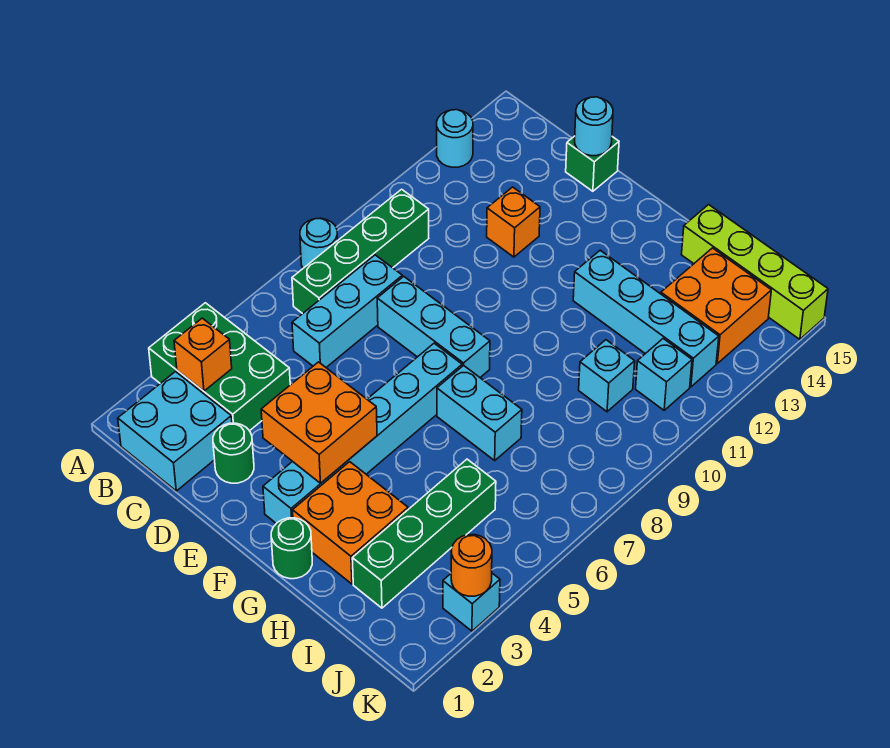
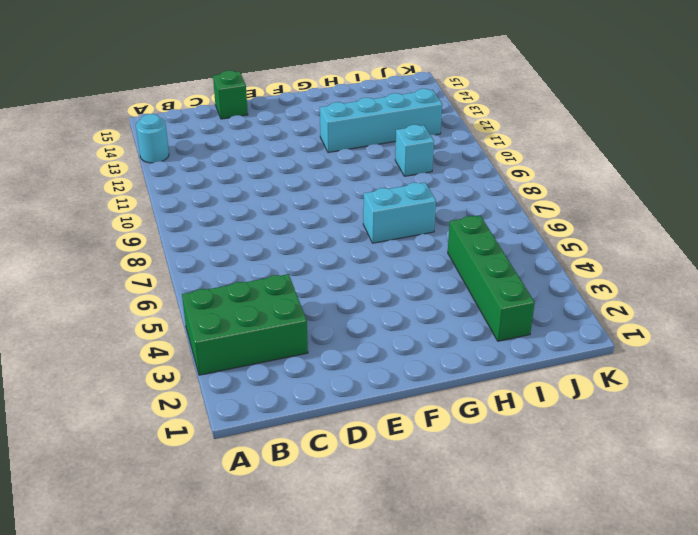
none -> cyan 1x1 round brick [300,218,338,268]
none -> cyan 2x2 brick [118,372,232,491]
none -> green 1x4 brick [292,189,429,314]

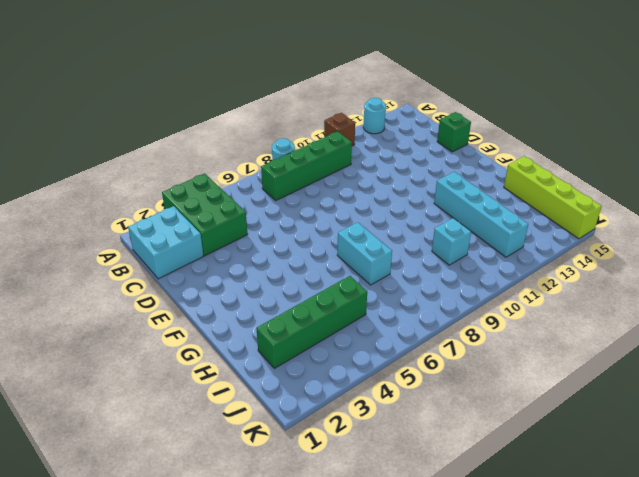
brown 1x1 brick [324,113,355,146] -> none
none -> cyan 1x3 brick [292,255,402,367]
none -> green 1x1 round brick [213,423,254,483]
none -> cyan 1x3 brick [377,276,490,377]

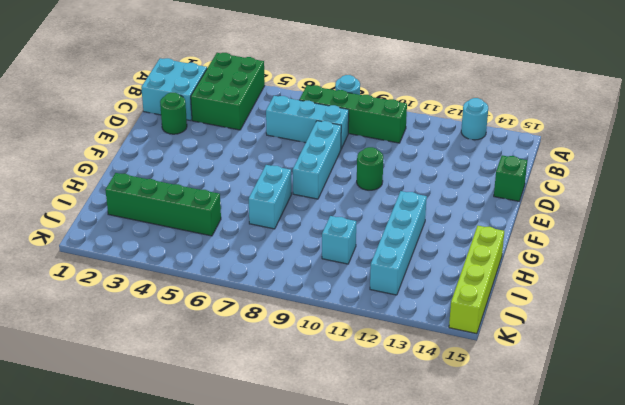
green 1x1 round brick [357,147,383,190] -> green 1x1 round brick moved to [271,518,312,579]
none -> orange 1x1 brick [487,187,540,257]
none -> cyan 1x6 brick [263,343,462,523]
none -> orange 2x2 brick [293,462,408,584]

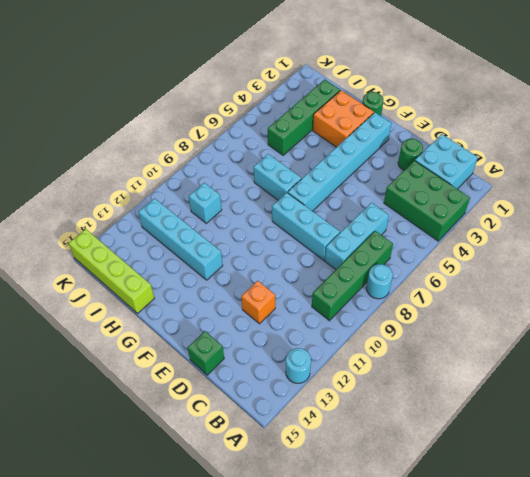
none -> orange 2x2 brick [661,248,771,363]
none -> cyan 1x1 brick [636,339,692,410]
none -> cyan 1x1 brick [443,573,500,631]

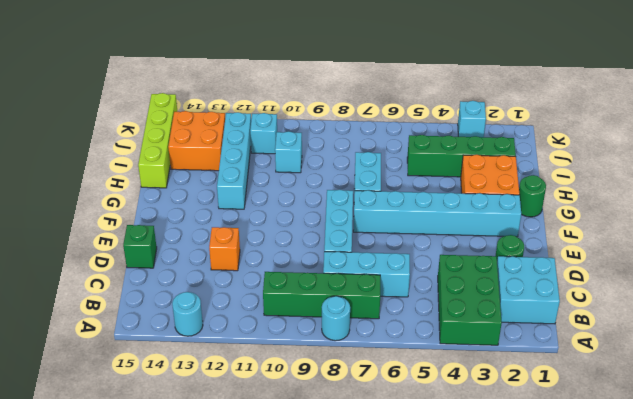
none -> orange 1x1 brick [174,318,232,391]
none -> cyan 1x1 round brick [575,97,613,156]
none -> orange 2x2 brick [261,362,377,483]

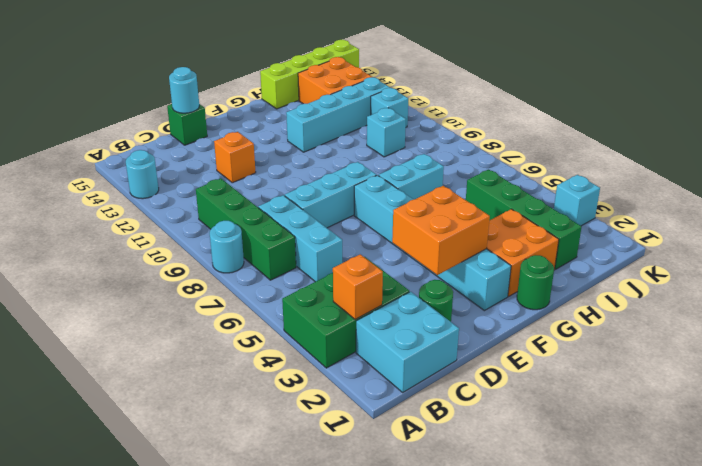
none -> orange 1x1 round brick [451,535,492,596]

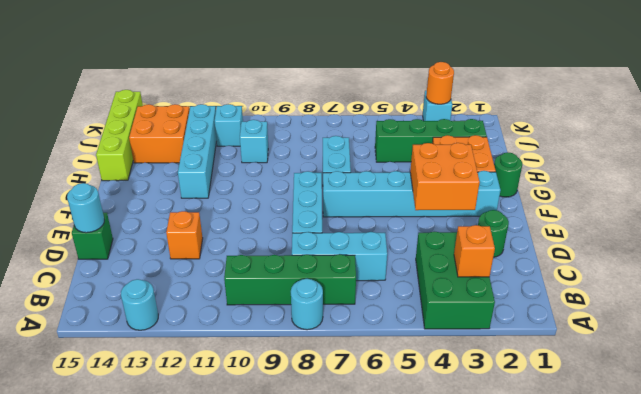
none -> cyan 2x2 brick [118,372,232,491]

